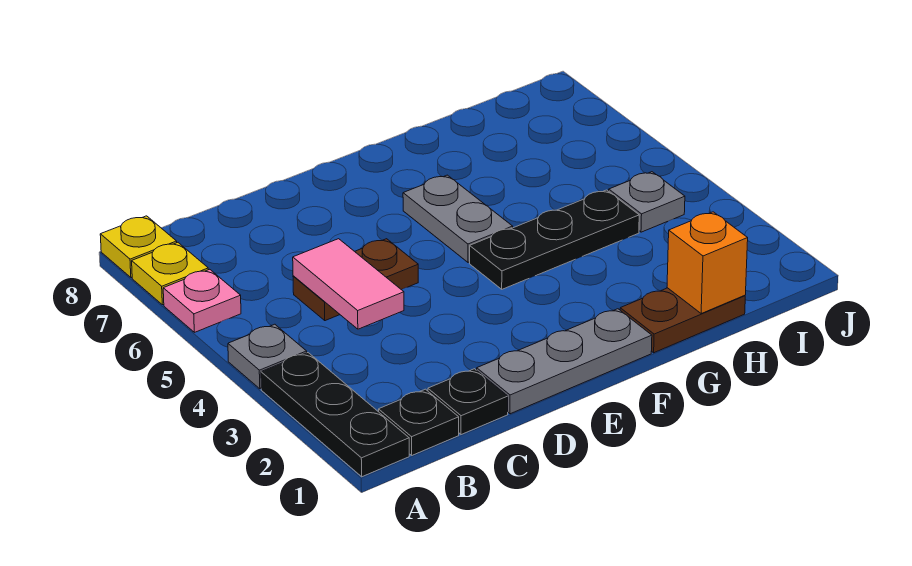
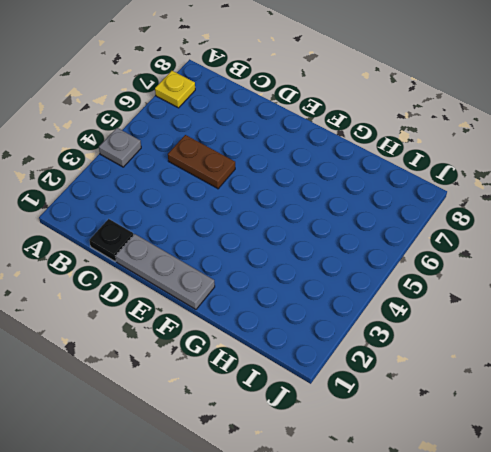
none -> black 1x3 plate [261,353,409,477]
none -> pink 1x1 plate [163,269,241,332]
none -> yellow 1x1 plate [100,216,177,278]

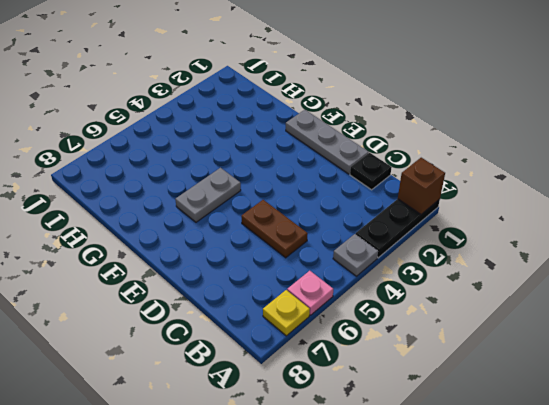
brown 1x1 brick [398,158,445,214] -> none
none -> yellow 1x1 plate [100,216,177,278]
none -> black 1x1 plate [378,389,459,455]
none -> black 1x3 plate [470,190,639,289]

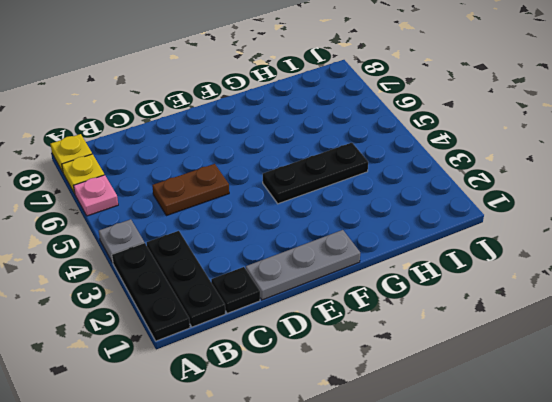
black 1x3 plate [147,231,225,327] -> black 1x1 plate [378,389,459,455]
none -> grey 1x2 plate [403,175,513,262]
none -> brown 1x2 plate [620,288,745,353]
none -> grey 1x1 plate [609,172,685,232]

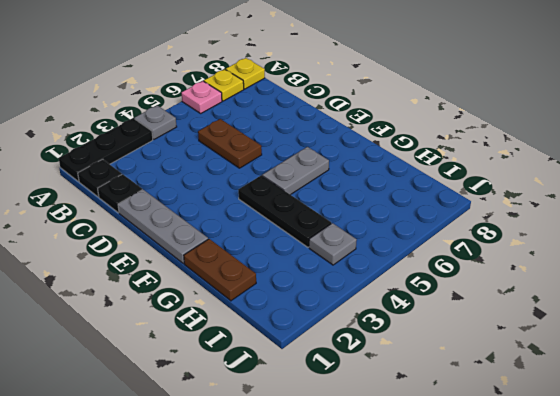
none -> pink 1x2 tile [293,239,404,329]
none -> orange 1x1 brick [667,212,748,313]

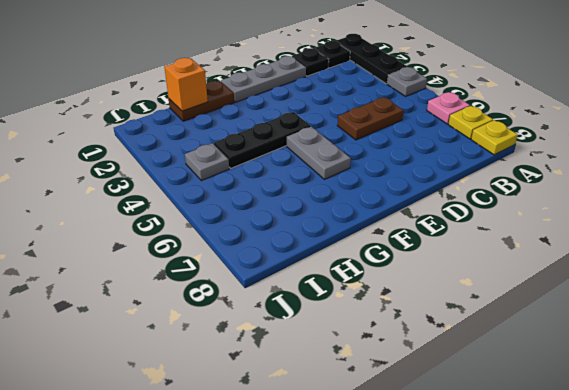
none -> pink 1x2 tile [293,239,404,329]

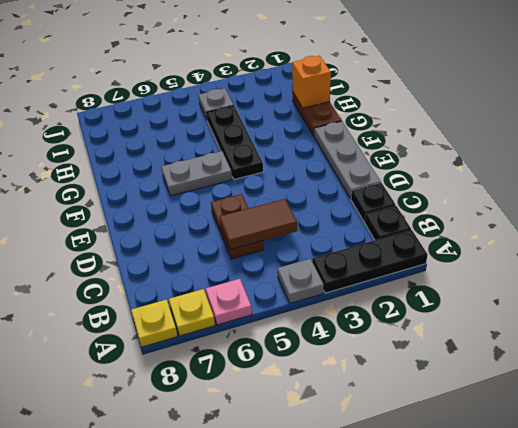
brown 1x2 tile [220,199,297,250] -> pink 1x2 tile [293,239,404,329]

